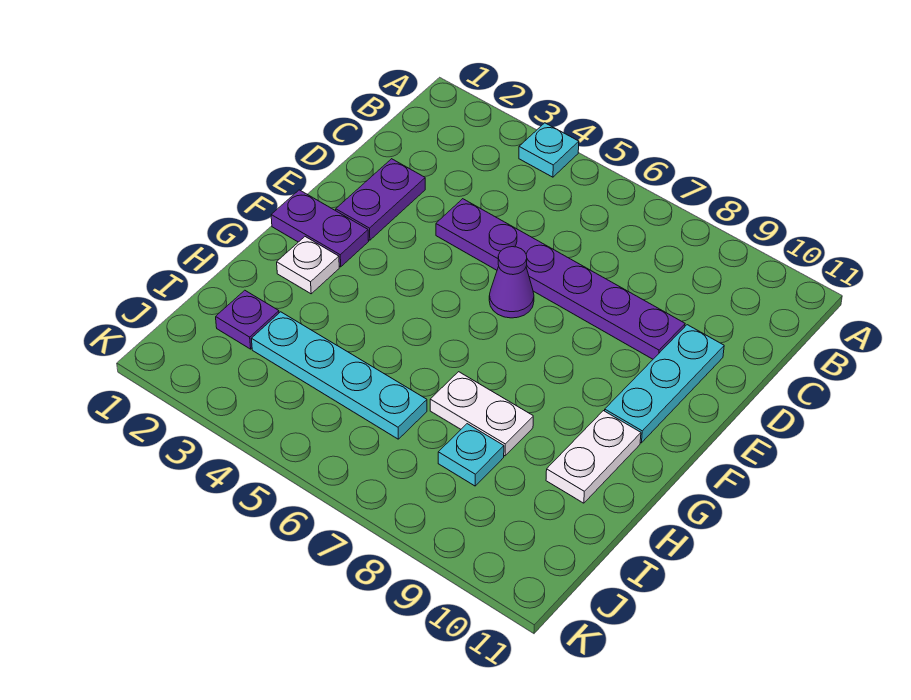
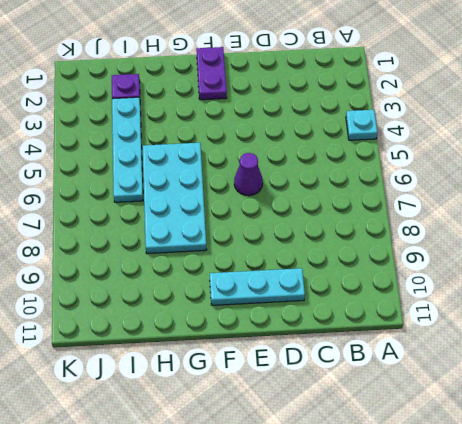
cyan 2x4 plate [143,143,207,254] -> white 1x2 plate [430,372,533,456]
none -> purple 1x2 plate [336,159,425,240]
none -> purple 1x6 plate [436,199,685,359]
none -> white 1x1 plate [277,237,339,294]

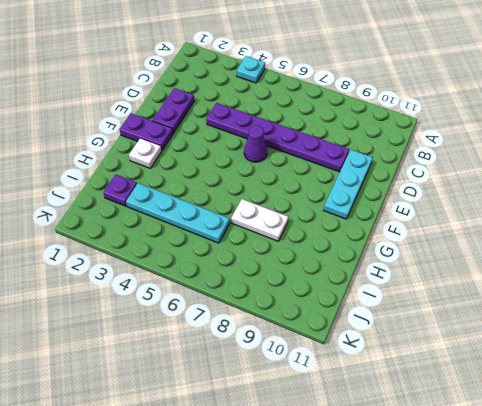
none -> white 1x2 plate [546,411,641,503]
none -> cyan 1x1 plate [438,424,504,486]

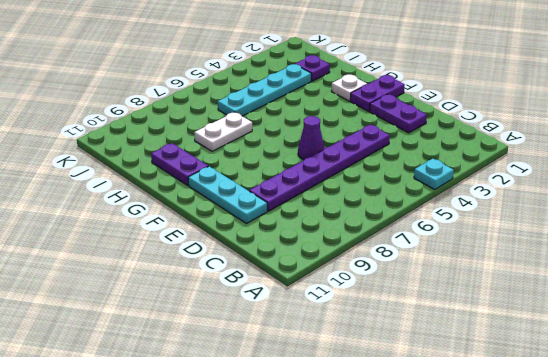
purple 1x2 plate [151,143,208,185] -> white 1x2 plate [546,411,641,503]
none -> cyan 1x1 plate [438,424,504,486]

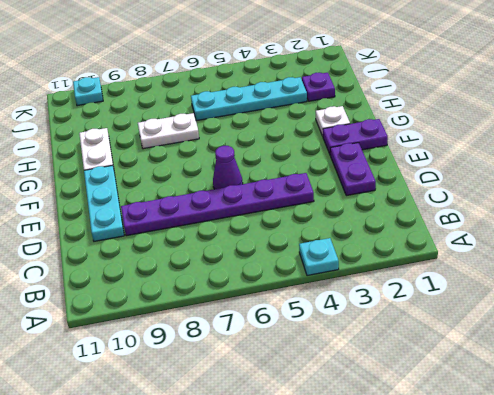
cyan 1x1 plate [73,77,103,106] -> cyan 1x1 plate moved to [438,424,504,486]

